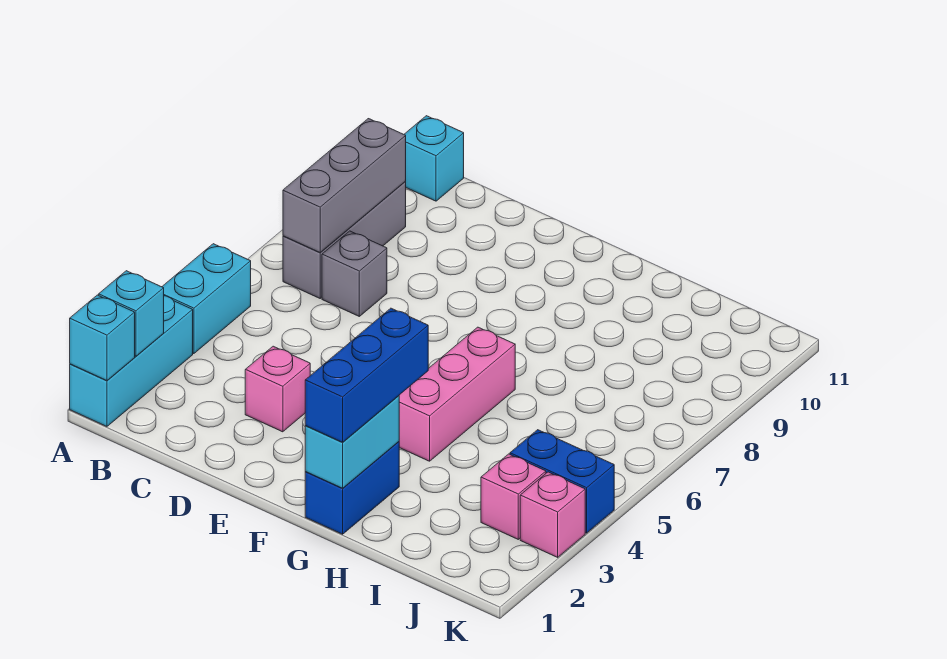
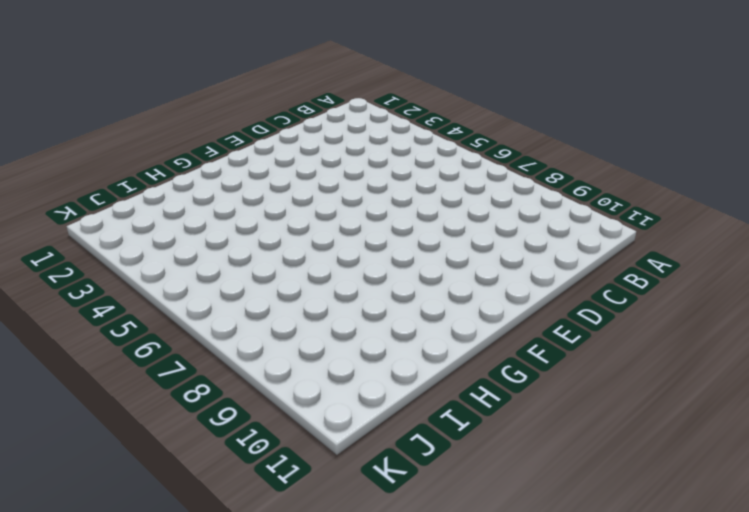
none -> cyan 1x3 brick [70,296,193,426]
none -> cyan 1x2 brick [162,244,251,354]
none -> grey 1x3 brick [283,181,406,298]

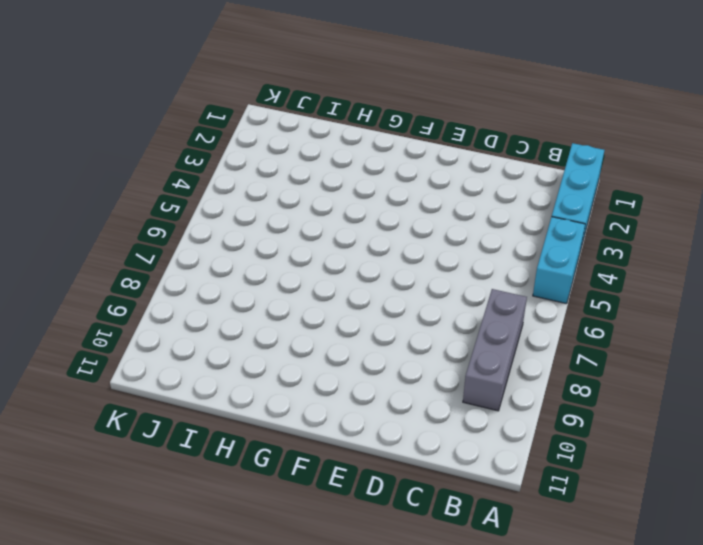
none -> cyan 1x1 brick [404,116,464,201]
none -> grey 1x1 brick [322,231,387,316]
none -> pink 1x1 brick [245,346,310,432]

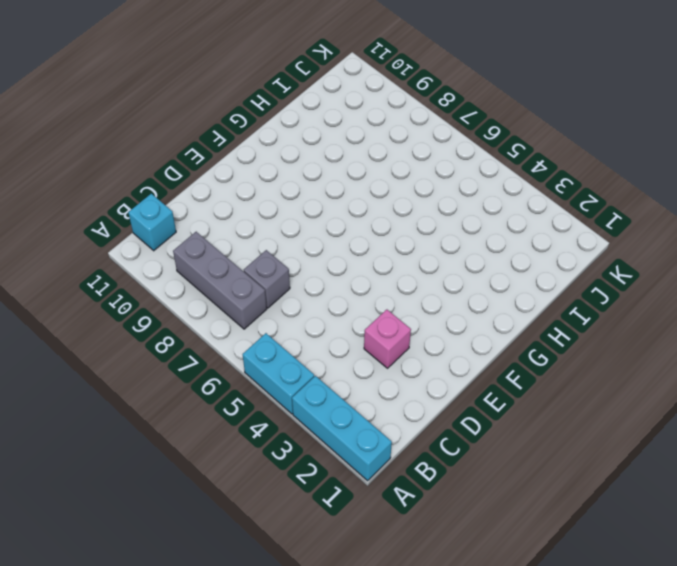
none -> blue 1x2 brick [305,442,399,534]
none -> pink 1x3 brick [399,327,515,461]
none -> pink 1x1 brick [481,454,546,539]

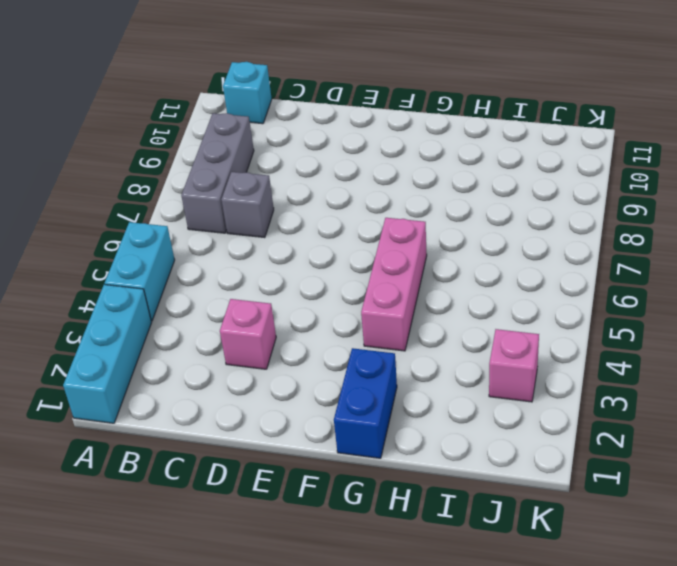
none -> blue 1x2 brick [510,430,614,533]
none -> pink 1x1 brick [520,472,585,557]
none -> cyan 1x1 brick [70,295,135,381]

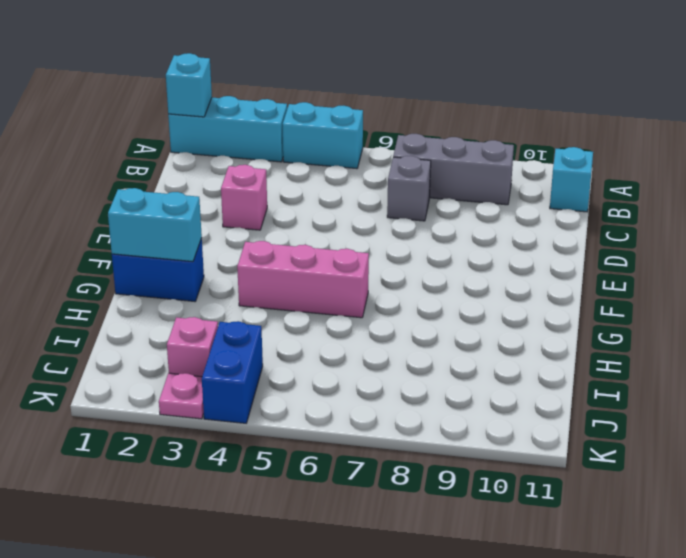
pink 1x1 plate [159,373,204,419] -> pink 1x1 brick [520,472,585,557]
none -> cyan 1x1 brick [99,271,164,356]
none -> grey 1x3 brick [283,119,406,253]
none -> blue 1x3 brick [305,308,428,442]

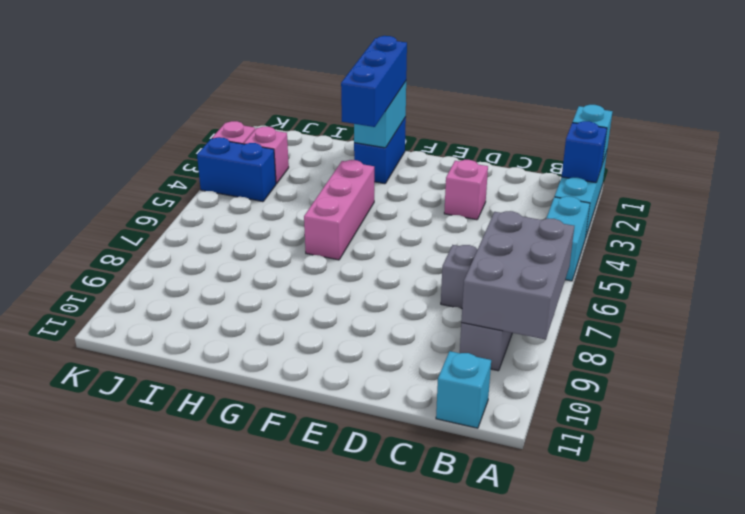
blue 1x1 brick [562,121,607,183] -> cyan 1x1 brick [99,271,164,356]
grey 2x3 brick [461,211,574,340] -> grey 1x3 brick [283,119,406,253]

